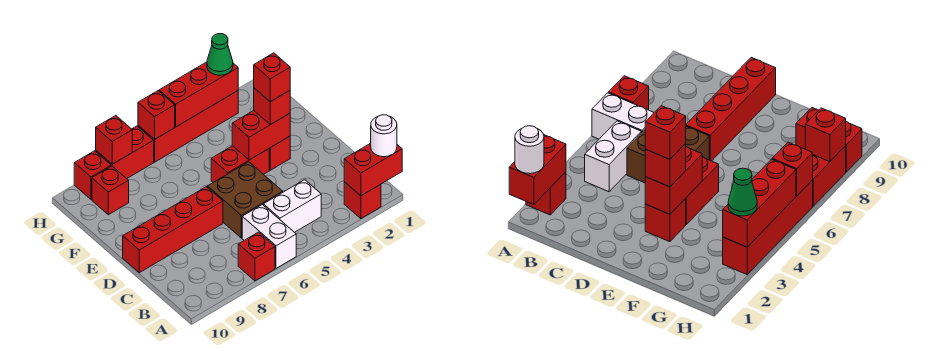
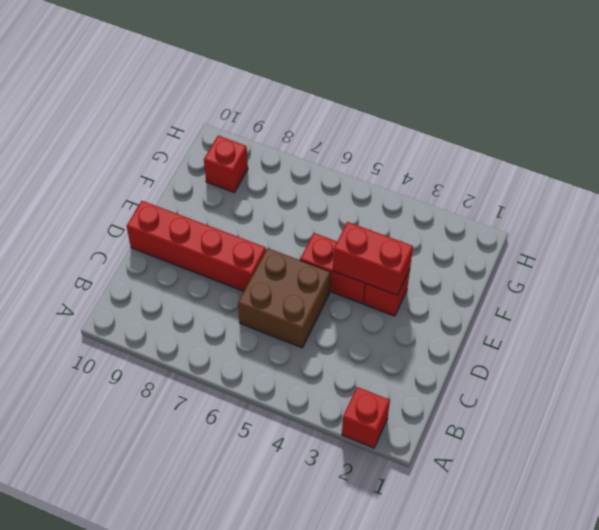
none -> white 1x2 brick [242,205,296,268]
none -> red 1x1 brick [238,232,275,281]
none -> white 1x2 brick [263,180,321,232]

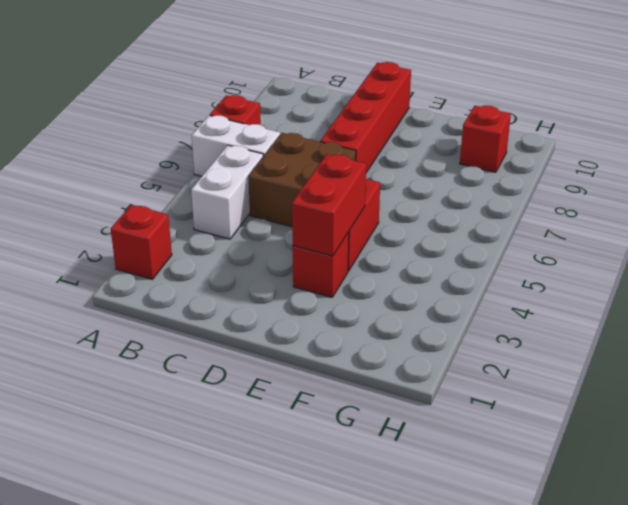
none -> red 1x4 brick [138,91,238,162]
none -> red 1x2 brick [96,126,154,179]
none -> red 1x1 brick [74,151,111,199]

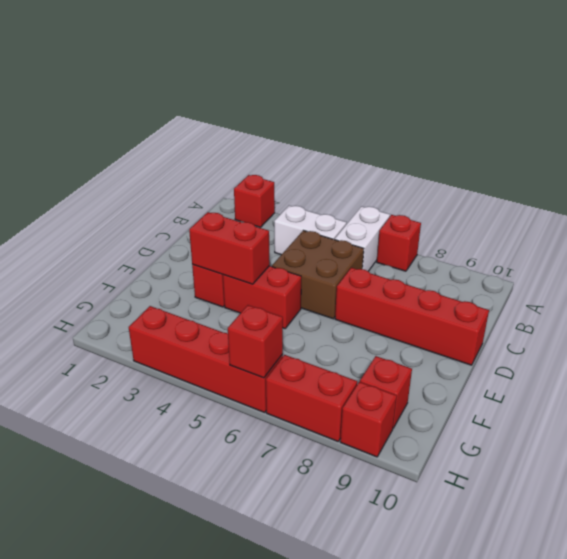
none -> red 1x2 brick [344,143,402,196]
none -> red 1x3 brick [159,62,238,127]
none -> red 1x1 brick [96,116,132,164]

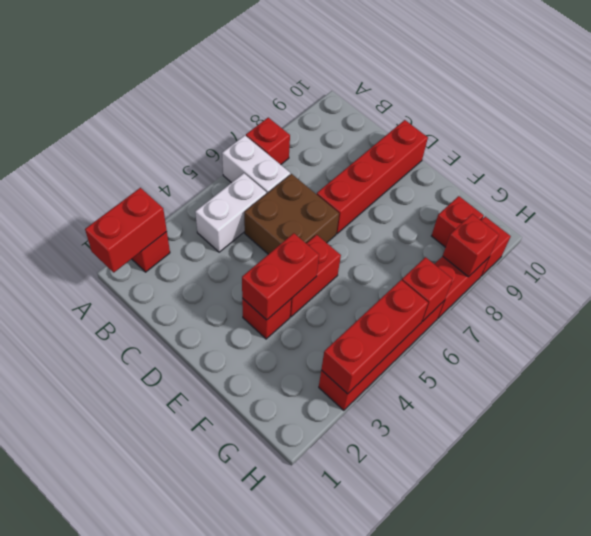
none -> white 1x1 round brick [371,115,397,157]
none -> red 1x1 brick [254,88,290,125]
none -> green 1x1 cone [207,34,233,75]

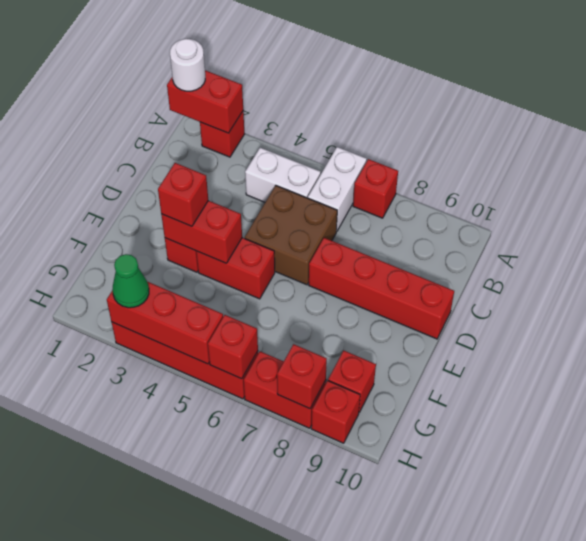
none -> red 1x1 brick [254,53,290,102]

